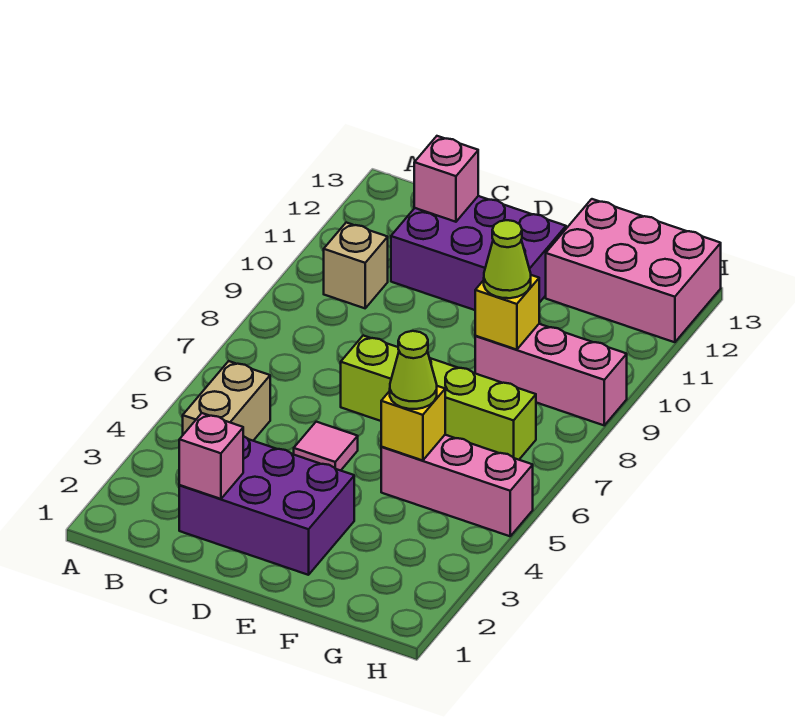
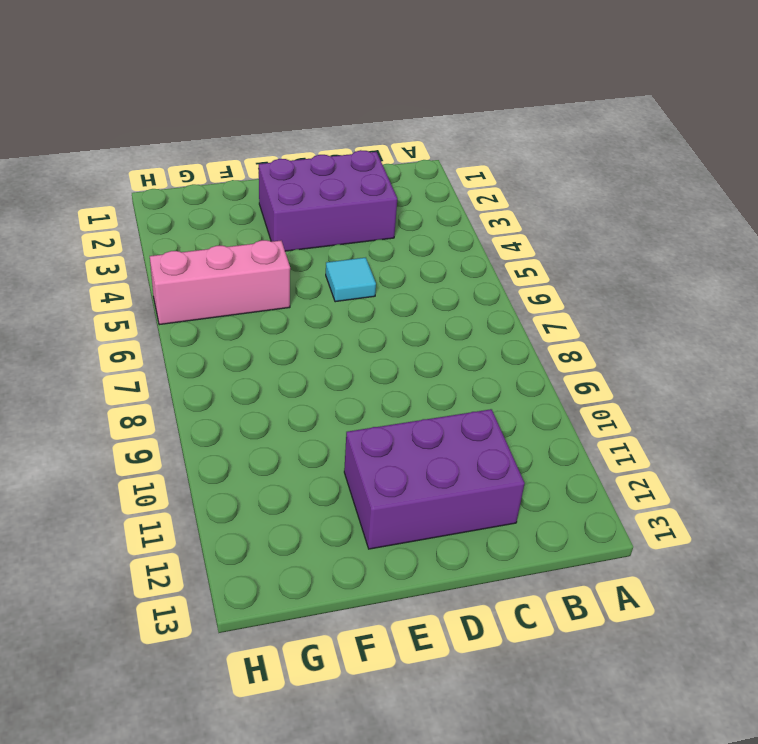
cyan 1x1 tile [326,258,376,302] -> pink 1x1 tile [294,422,358,471]
none -> tan 1x2 brick [183,361,270,441]
none -> tan 1x1 brick [324,223,388,308]
none -> lime 1x4 brick [341,335,536,460]

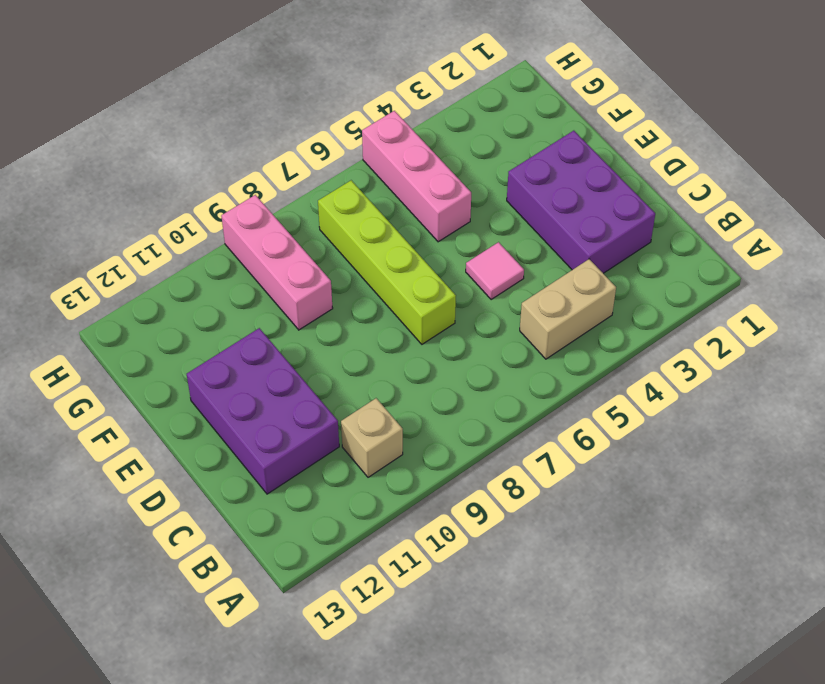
none -> pink 2x3 brick [546,199,721,342]
none -> pink 1x1 brick [179,413,243,499]
none -> pink 1x1 brick [414,136,478,222]

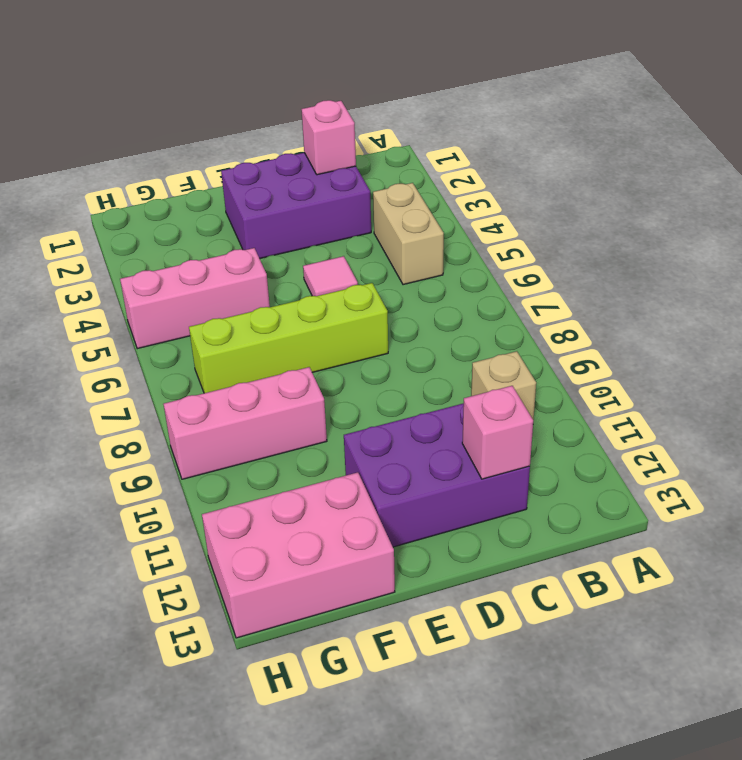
none -> yellow 1x1 brick [381,386,445,461]
none -> yellow 1x1 brick [475,275,539,350]
none -> lime 1x1 cone [390,331,437,409]

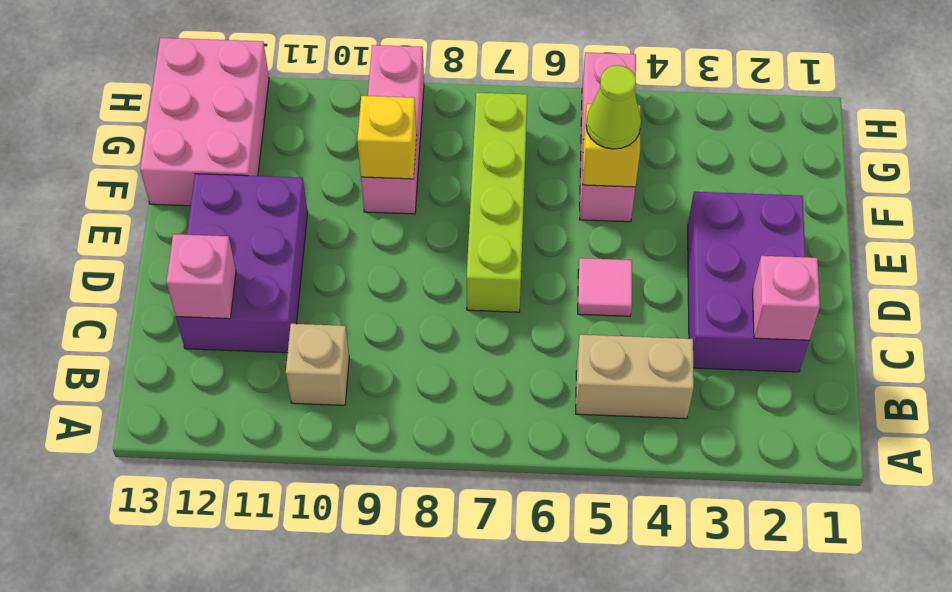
none -> lime 1x1 cone [484,220,531,298]

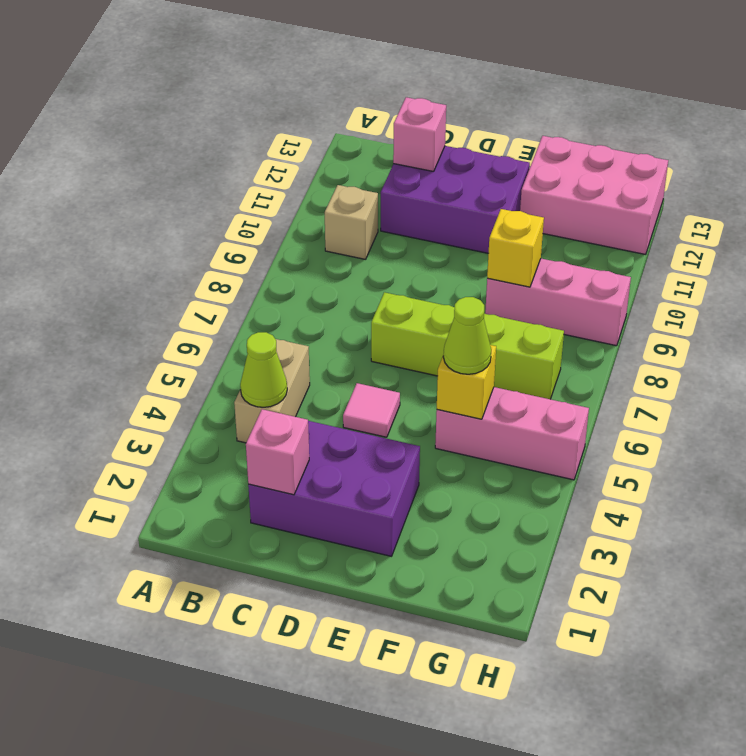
lime 1x1 cone [240,332,287,407] -> lime 1x1 cone moved to [484,220,531,298]

